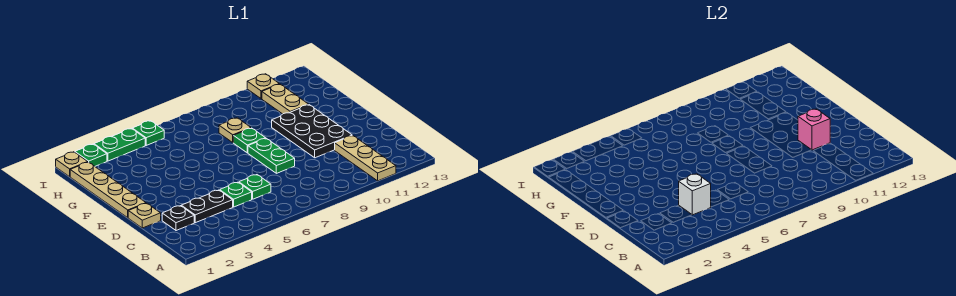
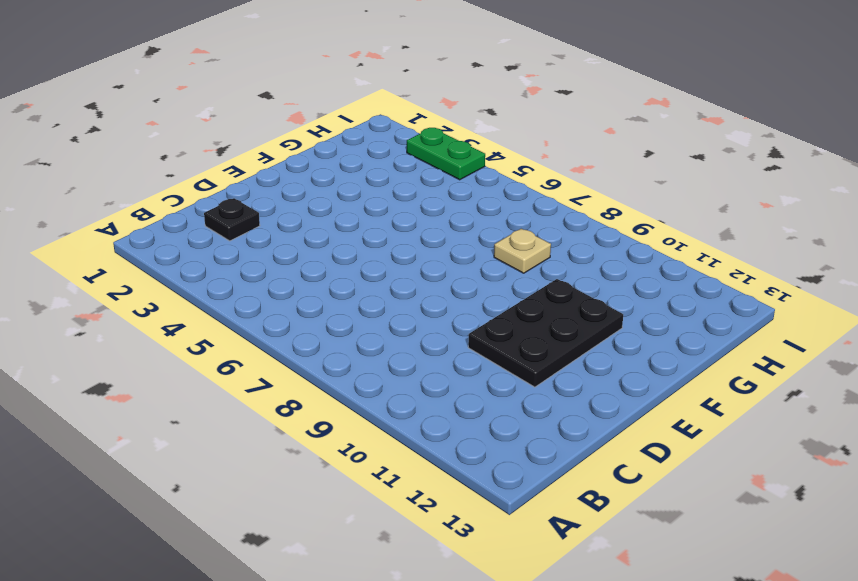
none -> tan 1x3 plate [335,135,396,181]
none -> black 1x2 plate [181,190,233,223]
none -> green 1x1 plate [220,182,252,207]

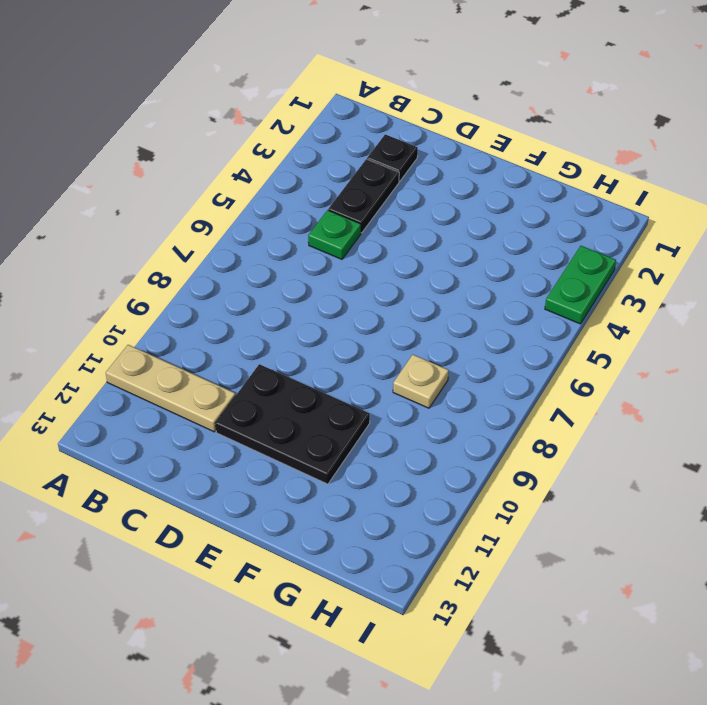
none -> green 1x1 plate [239,175,271,199]
none -> tan 1x1 plate [128,203,161,228]
none -> green 1x2 plate [248,138,295,173]

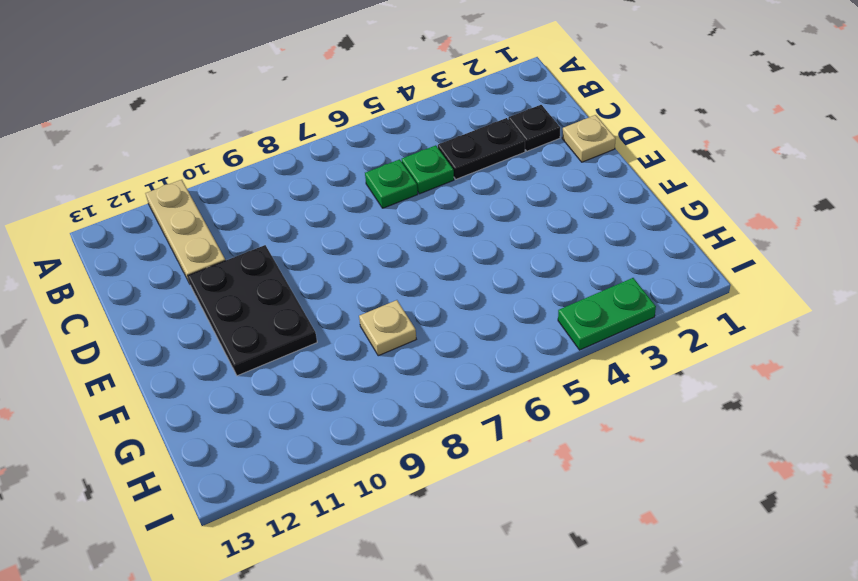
none -> green 1x2 plate [248,138,295,173]
none -> tan 1x4 plate [70,162,146,218]
none -> green 1x1 plate [233,128,266,153]

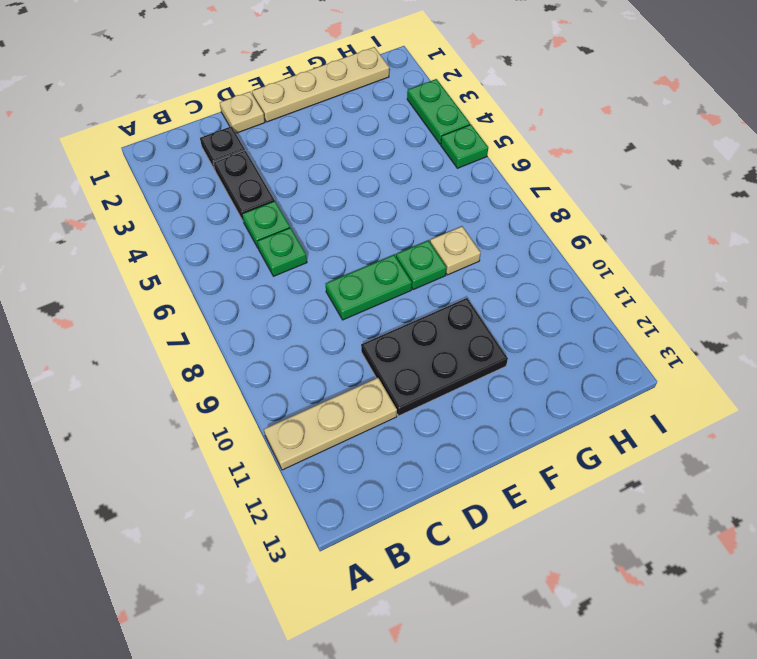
none -> tan 1x2 plate [262,84,309,114]
none -> tan 1x1 plate [56,152,87,177]
none -> green 1x1 plate [75,144,107,166]

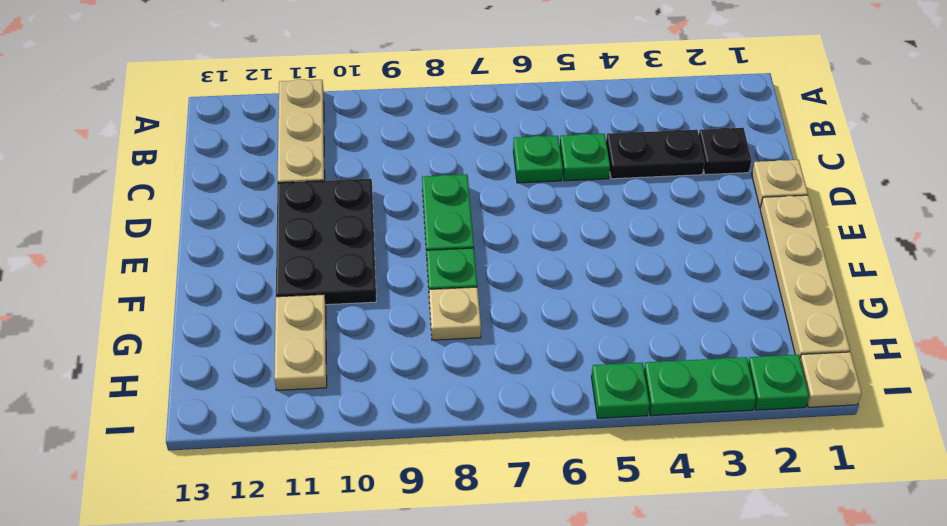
none -> tan 1x1 plate [247,74,279,99]
none -> white 1x1 brick [679,174,711,215]
none -> pink 1x1 brick [798,109,830,150]

